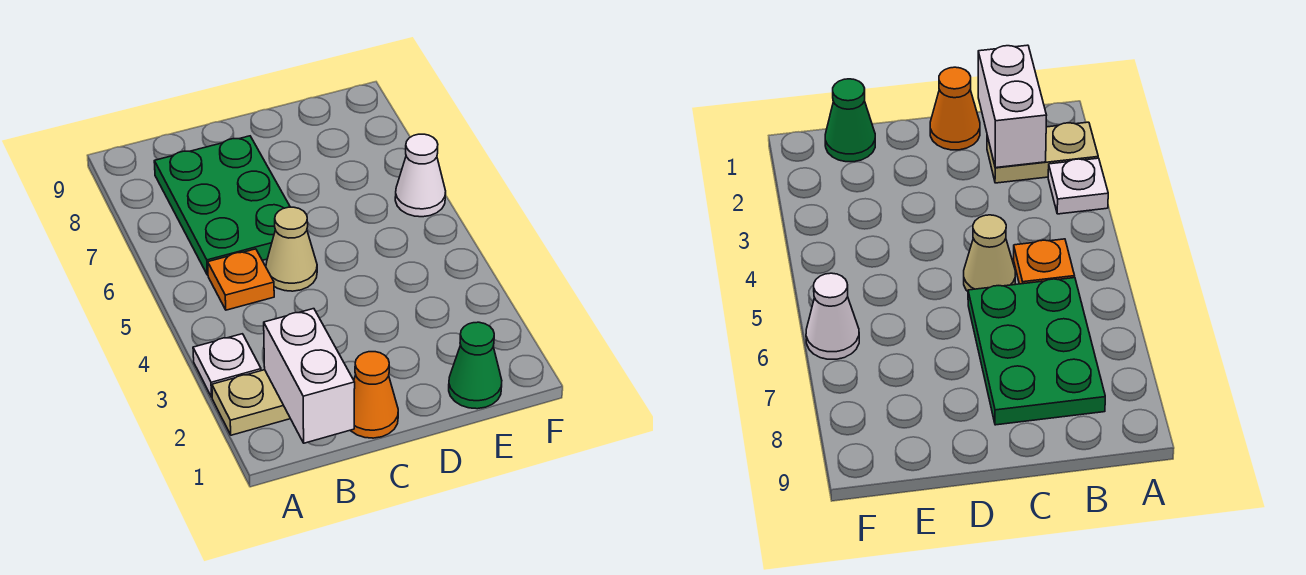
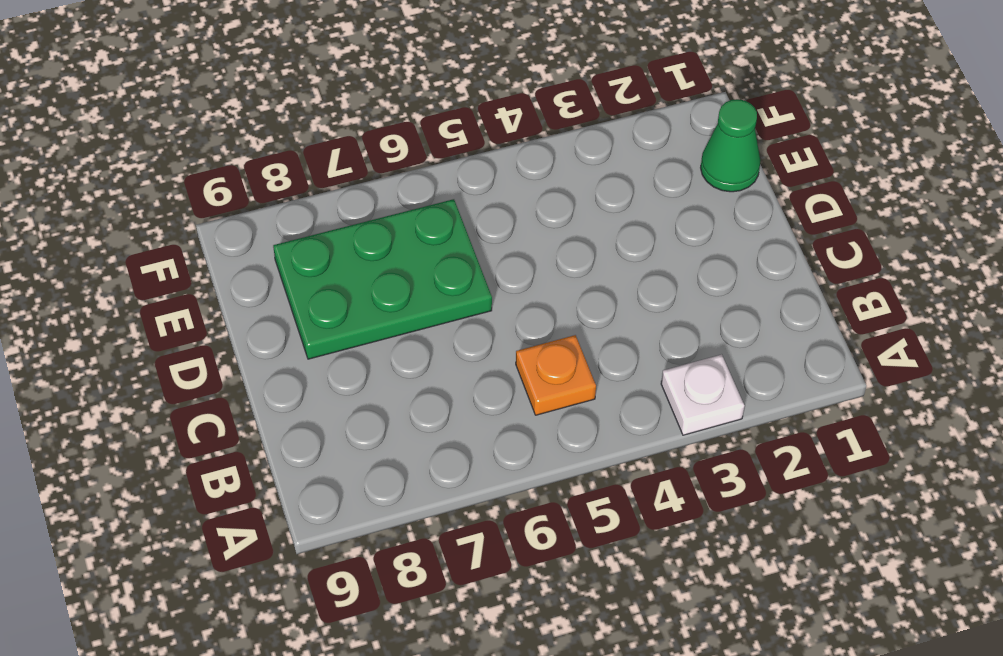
green 2x3 plate [273,199,492,359] -> green 2x3 plate moved to [154,136,290,275]
none -> tan 1x2 plate [212,370,290,435]
none -> orange 1x1 cone [351,352,398,438]

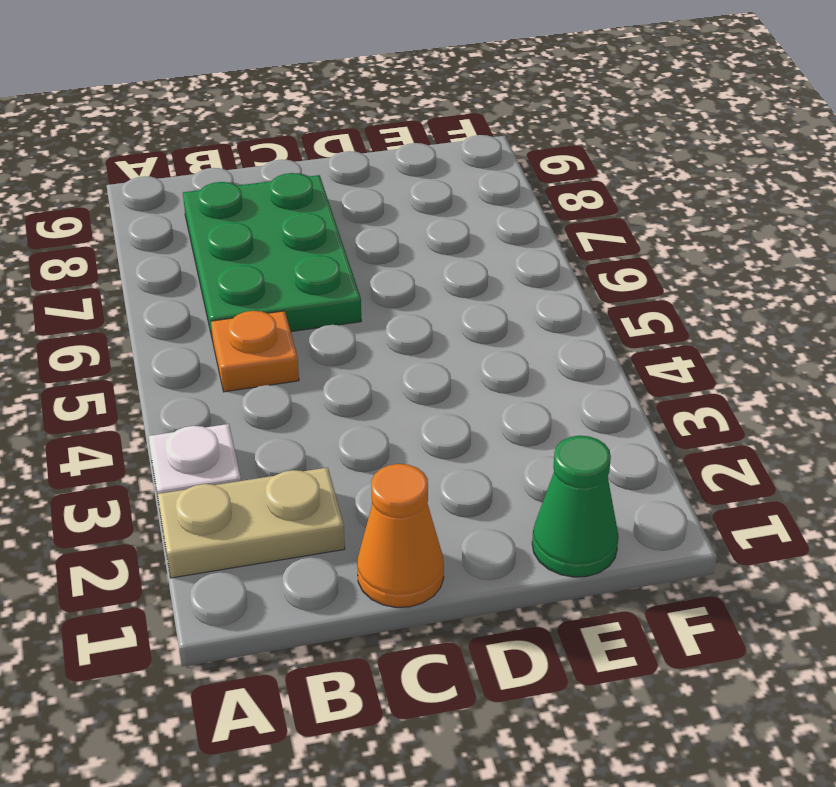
none -> tan 1x1 cone [266,207,317,291]
none -> white 1x1 cone [395,134,446,217]

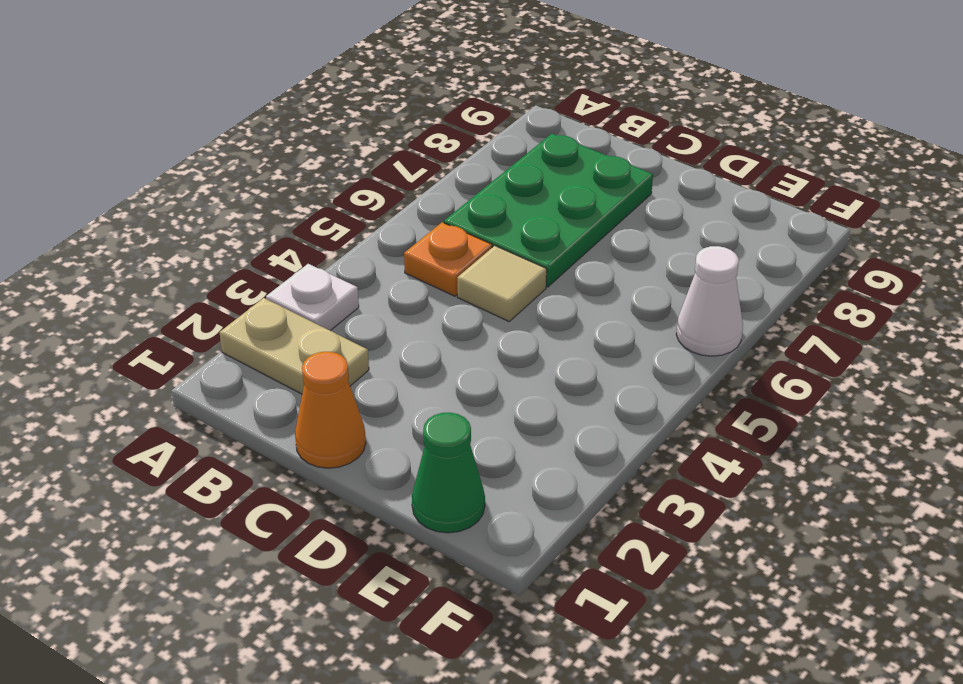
tan 1x1 tile [457,246,547,321] -> tan 1x1 cone [266,207,317,291]
none -> white 1x2 brick [264,309,355,443]

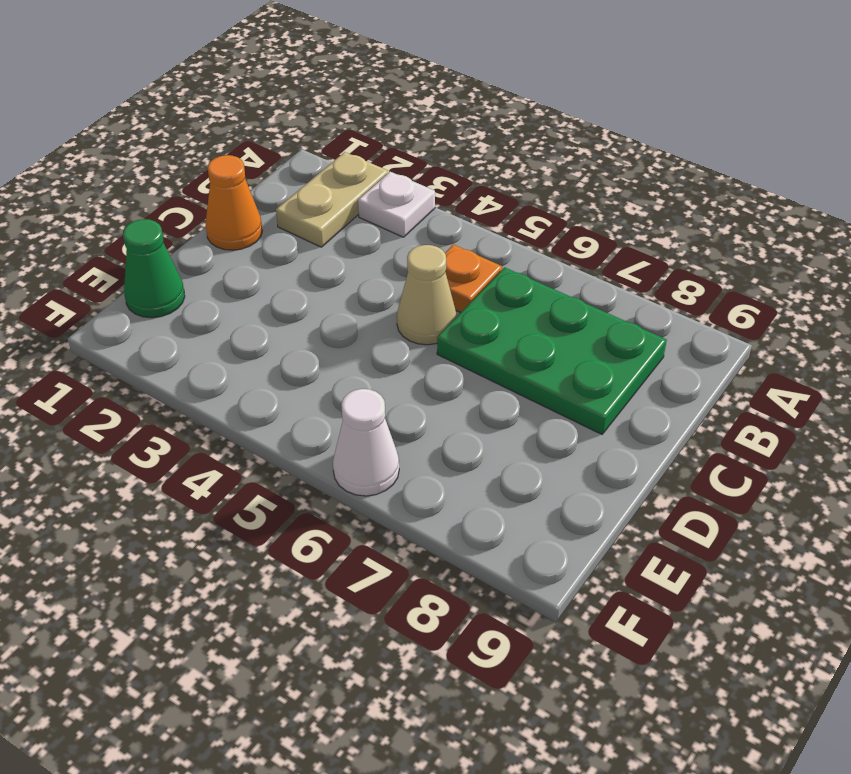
none -> white 1x2 brick [264,309,355,443]

